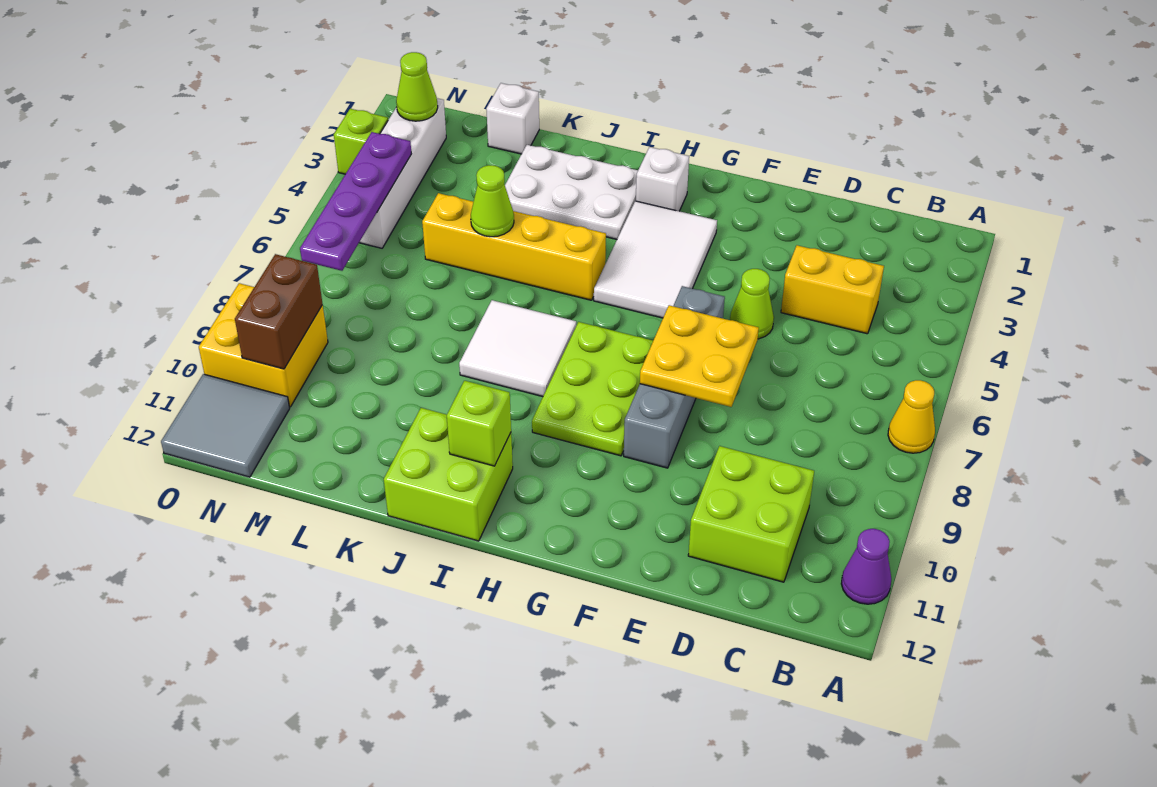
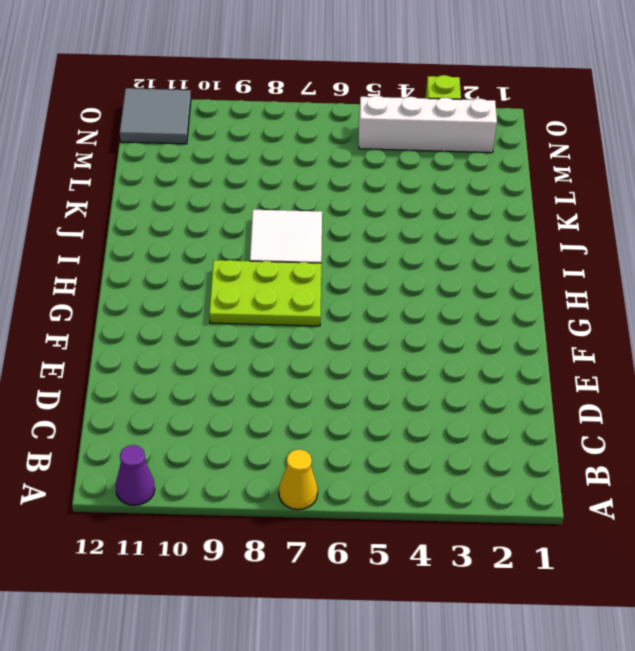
none -> yellow 1x2 brick [781,245,884,334]
none -> lime 2x2 brick [688,446,814,582]
none -> lime 1x1 cone [730,269,774,339]

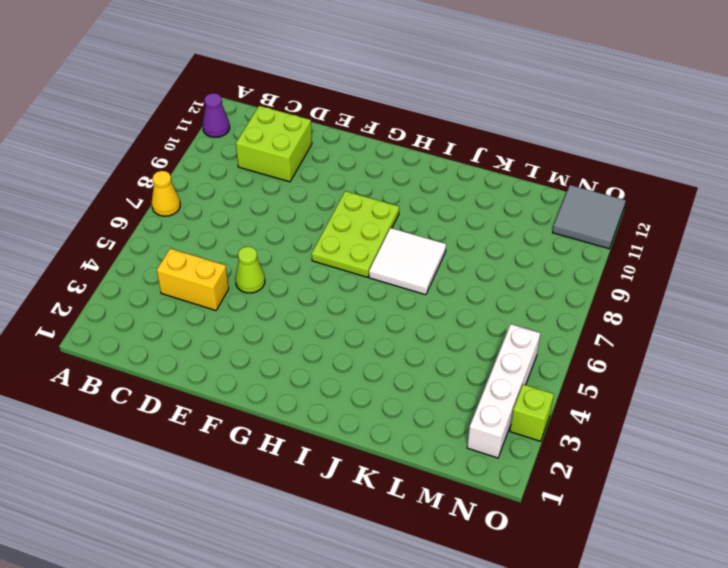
none -> grey 1x4 brick [624,286,725,468]
none -> white 2x3 tile [594,201,717,318]
none -> white 1x1 brick [636,147,689,211]

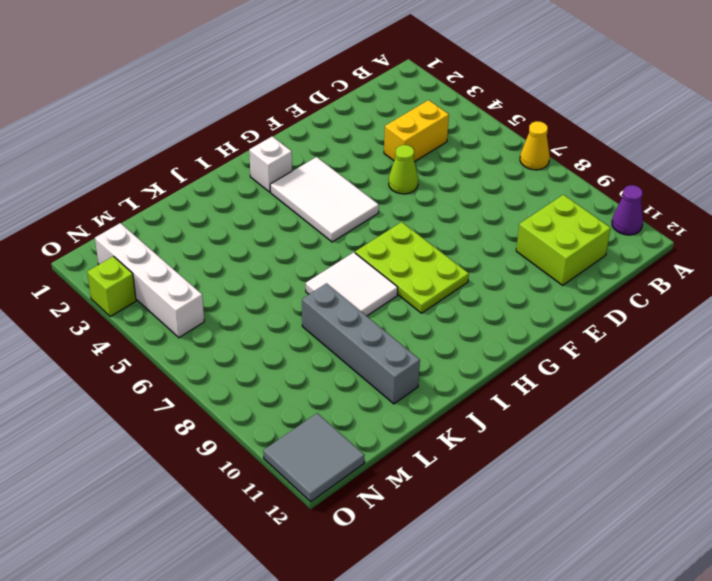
grey 1x4 brick [302,283,420,404] -> grey 1x4 brick moved to [624,286,725,468]
none -> white 2x3 plate [505,145,638,239]
none -> yellow 1x4 brick [422,193,606,300]
none -> lime 2x2 brick [384,408,513,541]

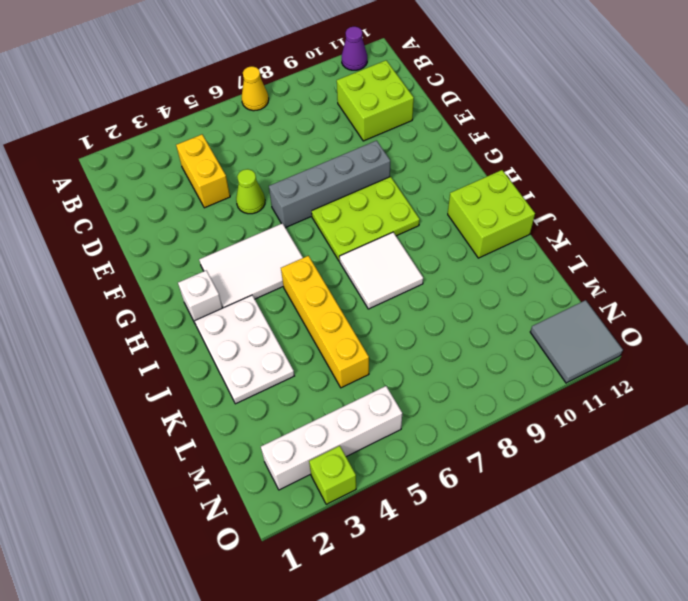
none -> white 1x1 brick [486,83,539,154]
none -> yellow 2x2 brick [199,283,328,407]
none -> yellow 2x2 plate [640,305,759,407]

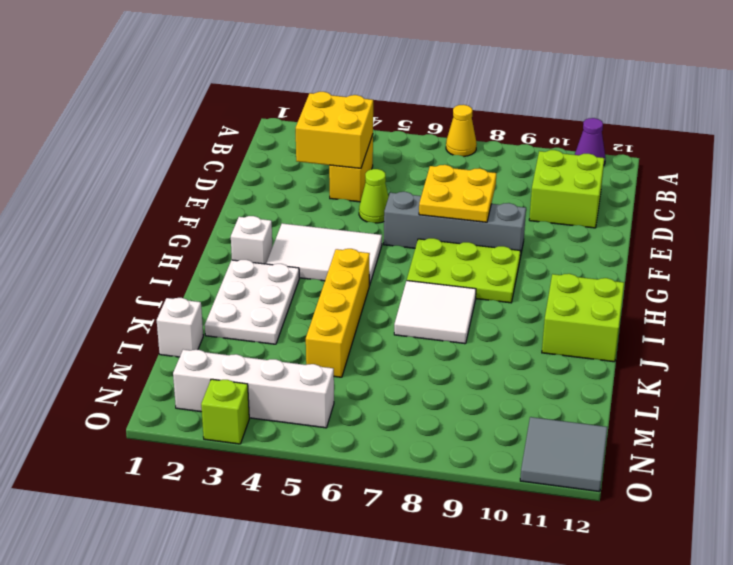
yellow 2x2 brick [296,92,373,168] -> yellow 2x2 brick moved to [199,283,328,407]
none -> lime 1x1 brick [447,381,511,466]
none -> lime 1x1 cone [471,165,514,237]
none -> lime 1x1 cone [396,52,438,121]

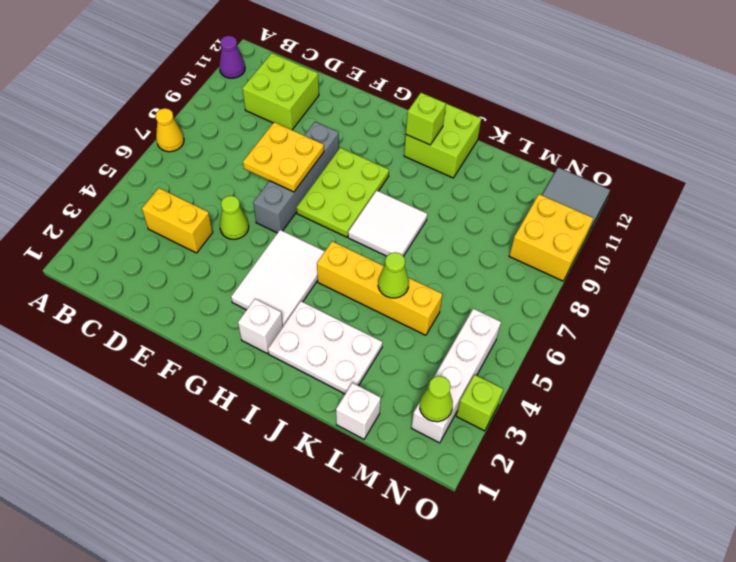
none -> purple 1x4 plate [300,132,411,271]
none -> brown 1x2 brick [235,254,322,369]

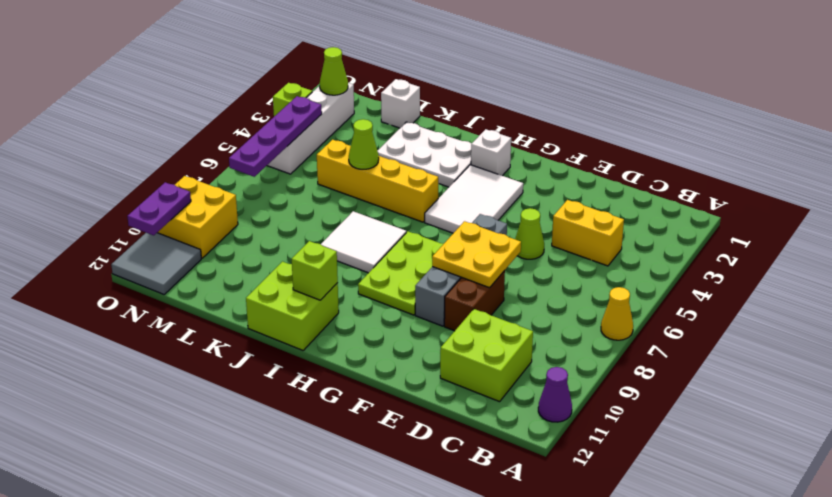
brown 1x2 brick [444,271,505,331] -> brown 1x2 brick moved to [235,254,322,369]
purple 1x2 plate [127,182,191,235] -> none

